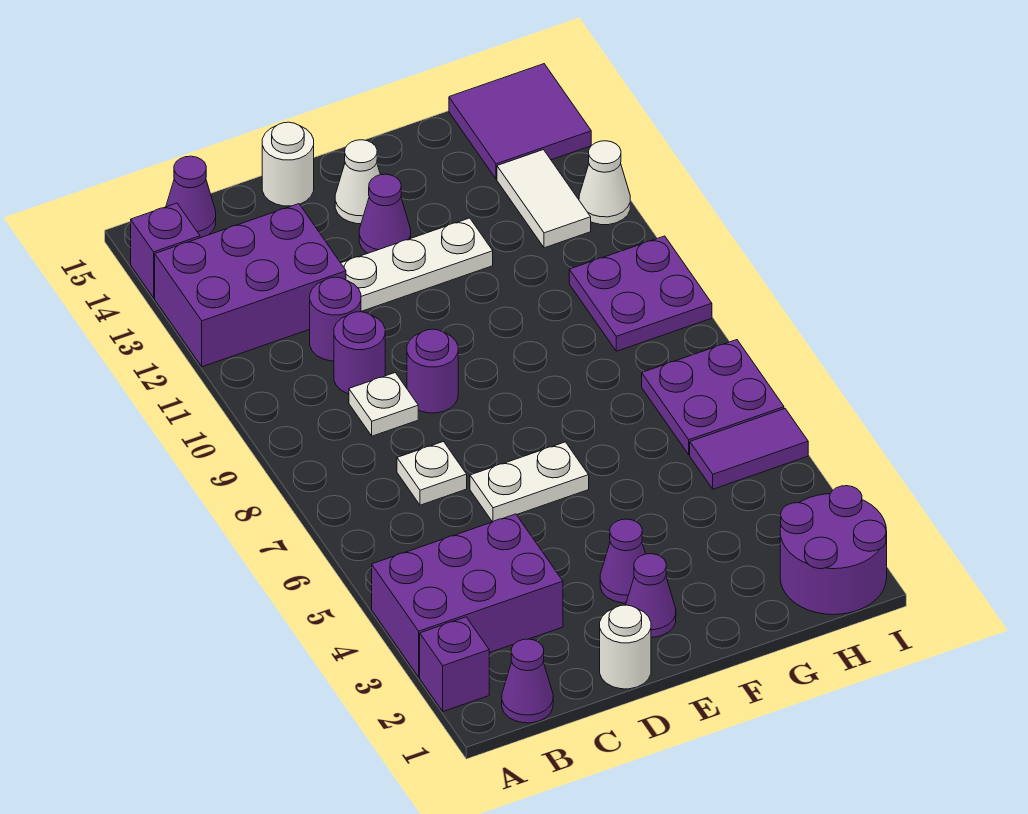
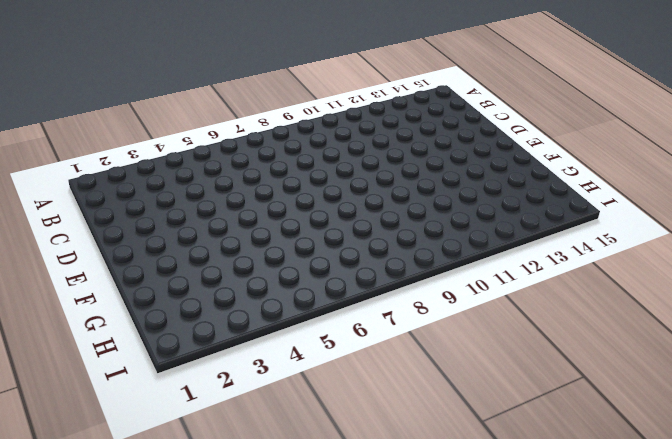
none -> purple 1x1 brick [420,617,489,711]
none -> purple 2x3 brick [372,514,563,677]
none -> purple 2x3 brick [155,204,346,367]

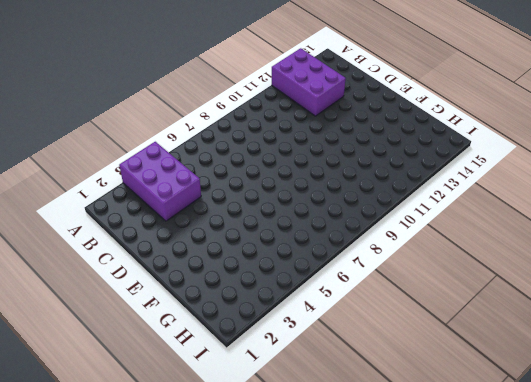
none -> purple 1x1 brick [420,617,489,711]
none -> purple 1x1 brick [131,203,200,298]
none -> purple 1x1 cone [502,639,553,723]

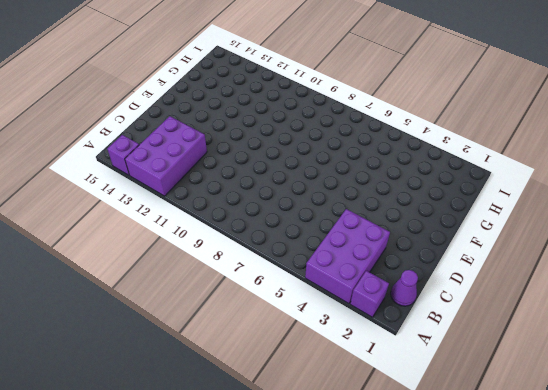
none -> purple 1x1 cone [166,156,216,238]
none -> white 1x1 plate [397,442,467,505]
none -> white 1x1 plate [349,373,418,436]

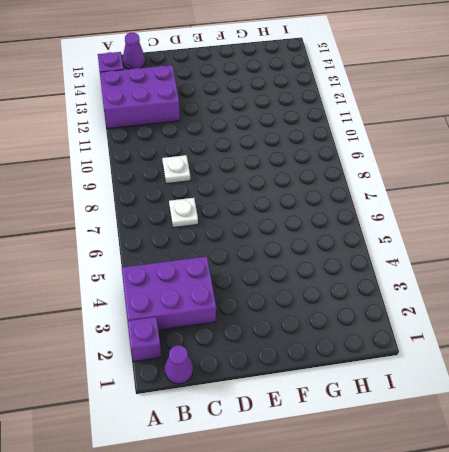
none -> purple 1x1 round brick [334,312,385,394]
none -> purple 1x1 round brick [310,277,361,361]
none -> white 1x1 round brick [600,605,651,689]

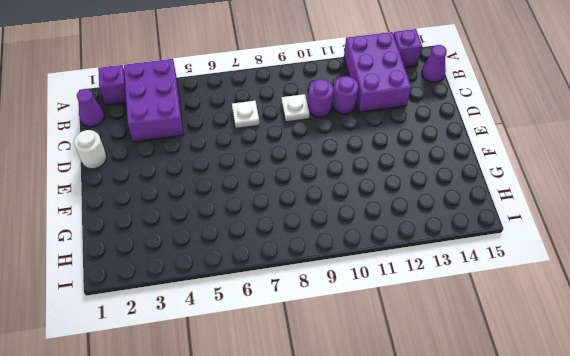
none -> white 1x2 plate [470,442,589,522]
none -> purple 1x1 round brick [407,329,458,413]
none -> white 1x3 plate [341,218,493,311]

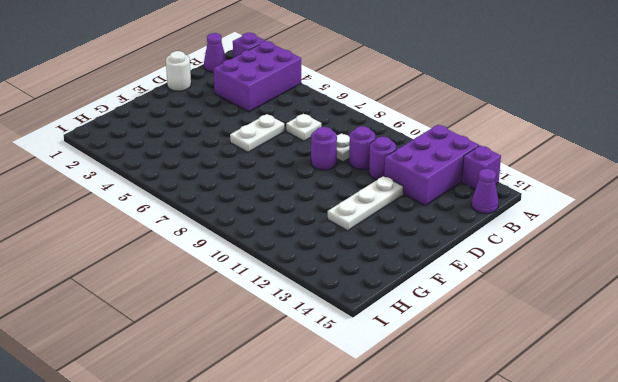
none -> white 1x1 round brick [262,122,314,206]
none -> purple 1x1 cone [626,554,676,637]
none -> purple 1x1 cone [600,519,645,603]

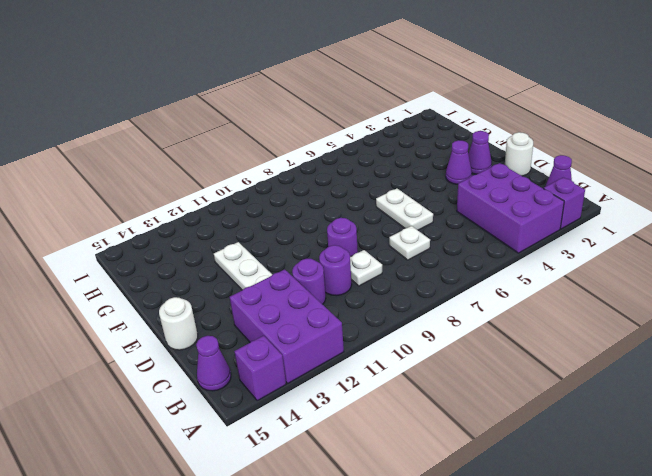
none -> purple 1x1 cone [359,174,411,253]
none -> white 1x1 cone [335,140,380,224]
none -> purple 2x2 round brick [780,486,887,615]

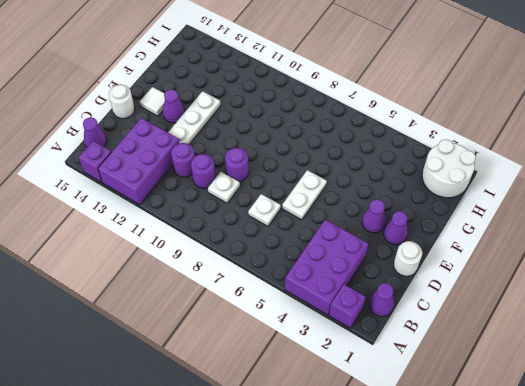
white 1x1 tile [140,87,165,116] -> white 1x1 cone [335,140,380,224]
white 2x2 round brick [422,139,476,198] -> purple 2x2 round brick [780,486,887,615]
none -> purple 1x2 tile [690,409,808,489]
none -> purple 2x2 plate [642,340,784,455]
none -> purple 2x2 plate [569,236,712,351]

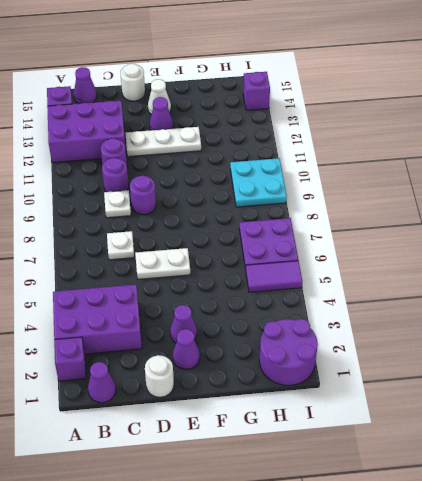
cyan 2x2 plate [230,158,287,207] -> purple 2x2 plate [569,236,712,351]
purple 1x1 brick [243,72,270,110] -> purple 2x2 tile [449,64,591,179]
none -> white 1x2 tile [497,150,591,248]
none -> white 1x1 cone [579,141,630,225]

